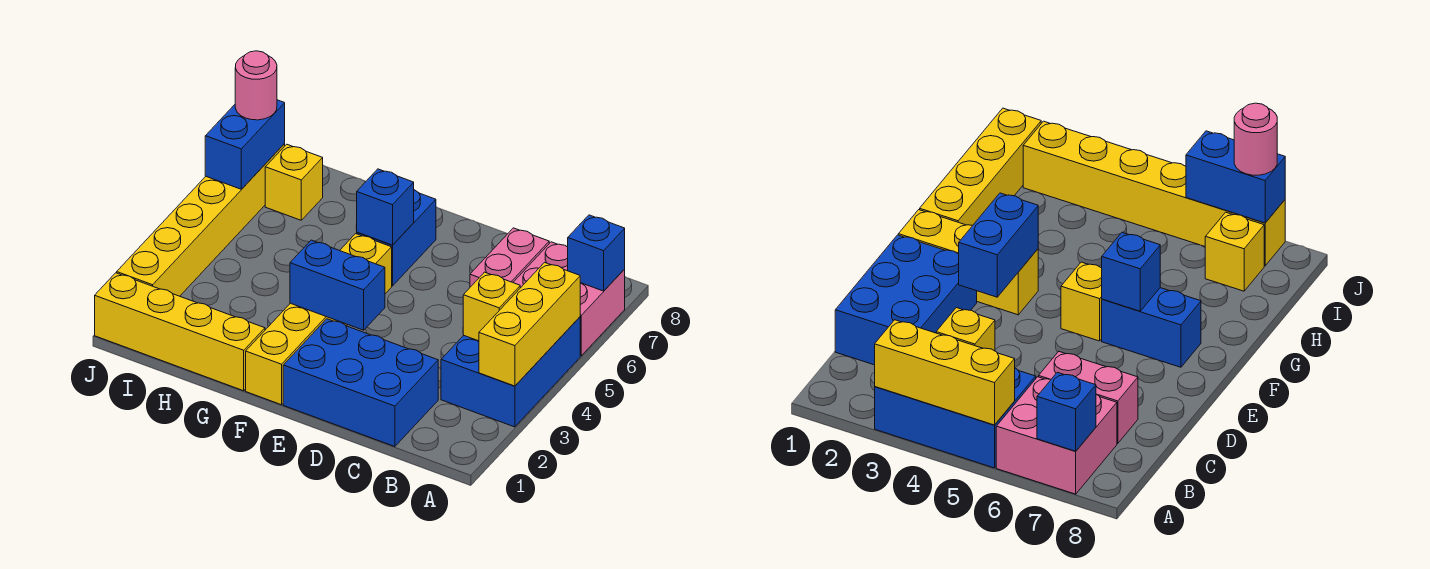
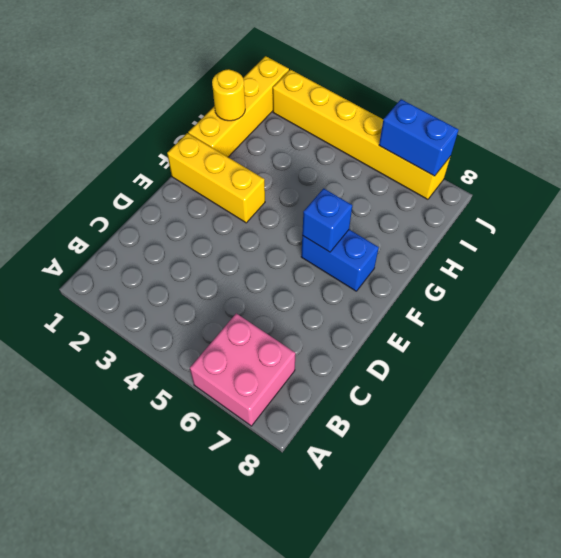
yellow 1x1 round brick [212,69,245,121] -> none
none -> blue 2x3 brick [441,317,580,427]
none -> blue 2x3 brick [283,319,438,447]
none -> pink 1x2 brick [470,228,549,287]

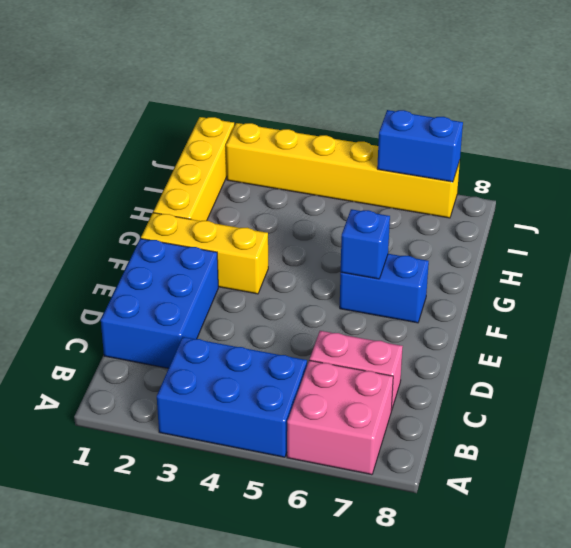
none -> yellow 1x1 brick [340,234,392,294]
none -> yellow 1x1 brick [265,144,323,220]
none -> yellow 1x3 brick [479,262,580,386]

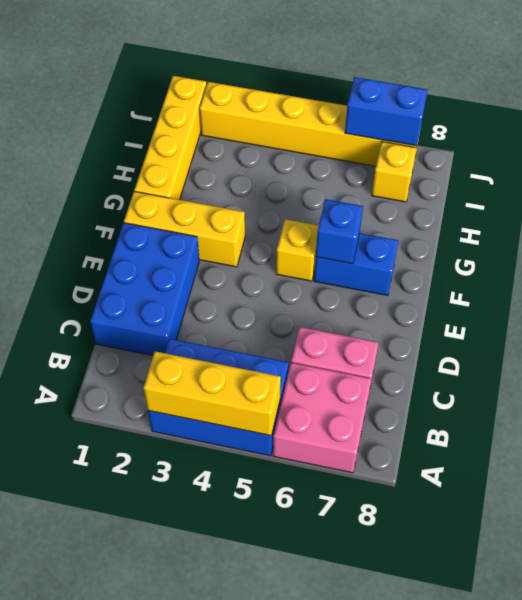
none -> blue 1x1 brick [568,215,625,291]
none -> yellow 1x1 brick [463,272,520,341]
none -> blue 1x2 brick [290,240,385,330]

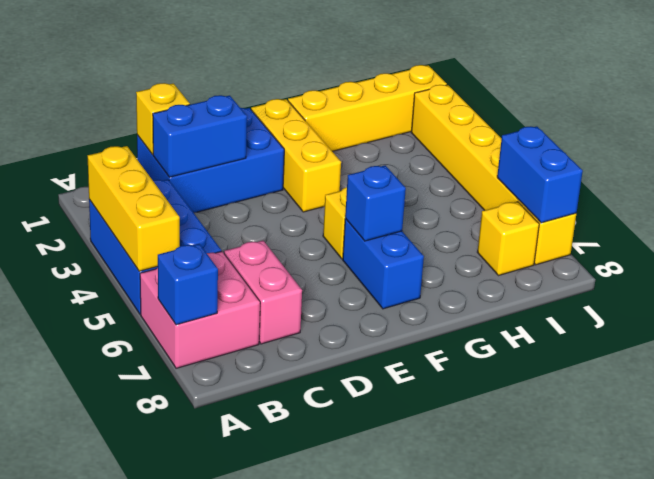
yellow 1x1 brick [136,83,190,155] -> yellow 1x1 brick moved to [463,272,520,341]
blue 1x2 brick [153,95,247,177] -> blue 1x2 brick moved to [290,240,385,330]
none -> pink 1x1 round brick [235,51,277,120]

